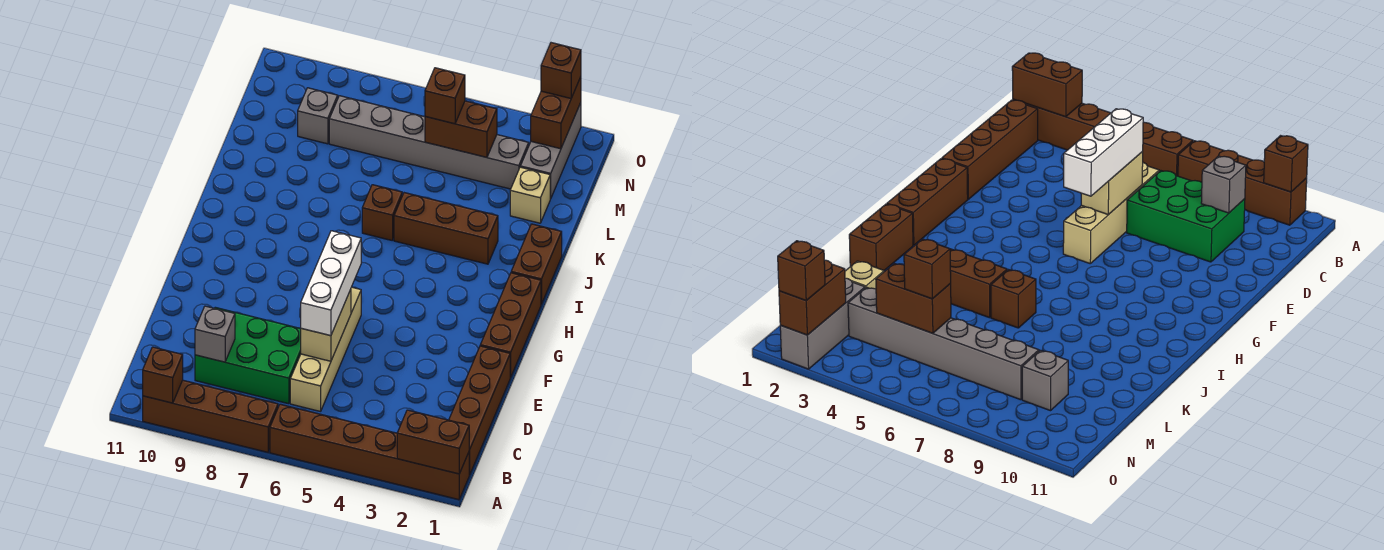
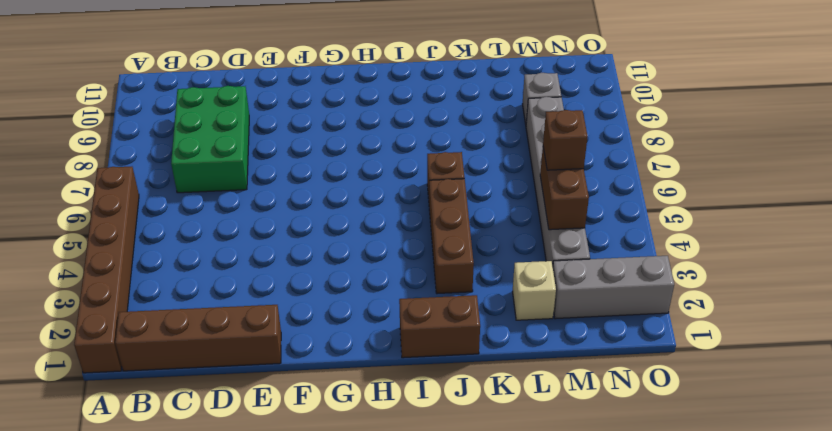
none -> brown 1x4 brick [143,380,278,452]
none -> tan 1x4 brick [290,287,361,411]
none -> brown 1x3 brick [480,273,541,377]

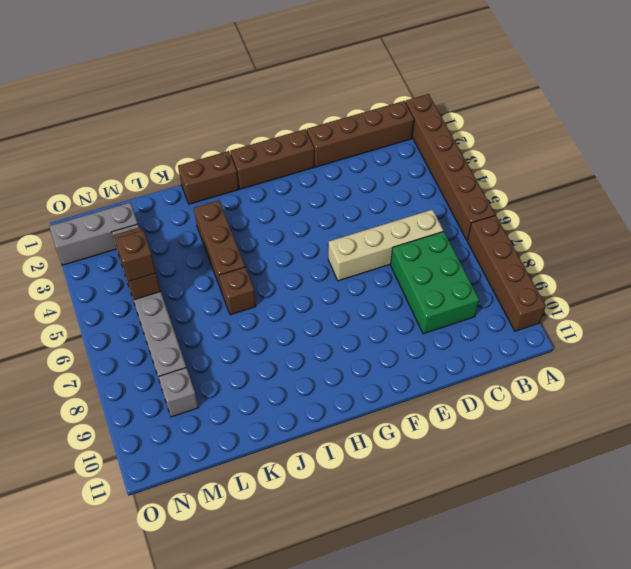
none -> tan 1x1 brick [510,167,550,223]
none -> brown 1x2 brick [397,410,469,474]
none -> brown 1x1 brick [143,347,183,403]

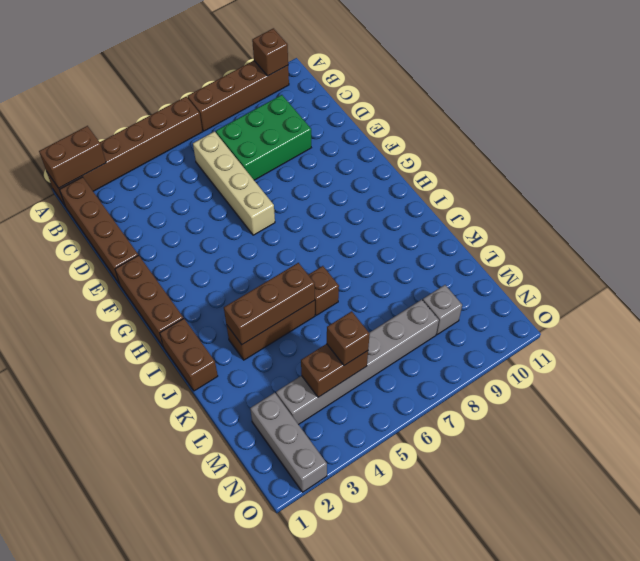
brown 1x3 brick [224,263,315,345] -> none
none -> tan 1x1 brick [510,167,550,223]
none -> grey 1x1 brick [195,306,235,362]
none -> tan 1x2 brick [301,289,351,361]

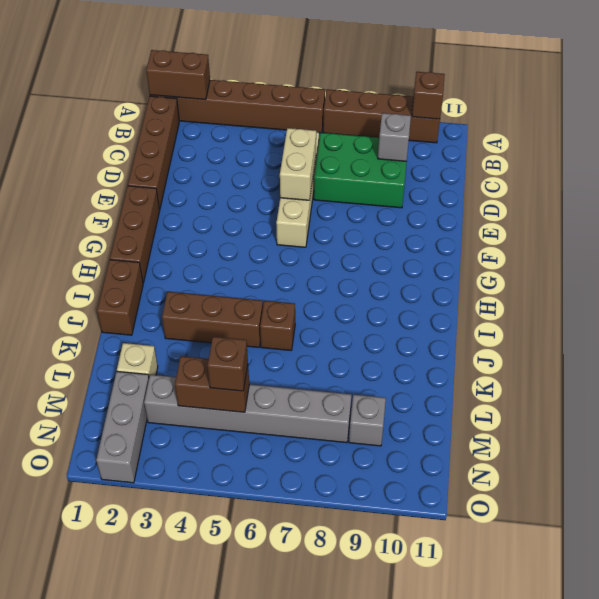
none -> brown 1x2 brick [531,77,581,149]
none -> white 1x3 brick [301,231,361,336]
none -> brown 1x1 brick [541,43,581,98]

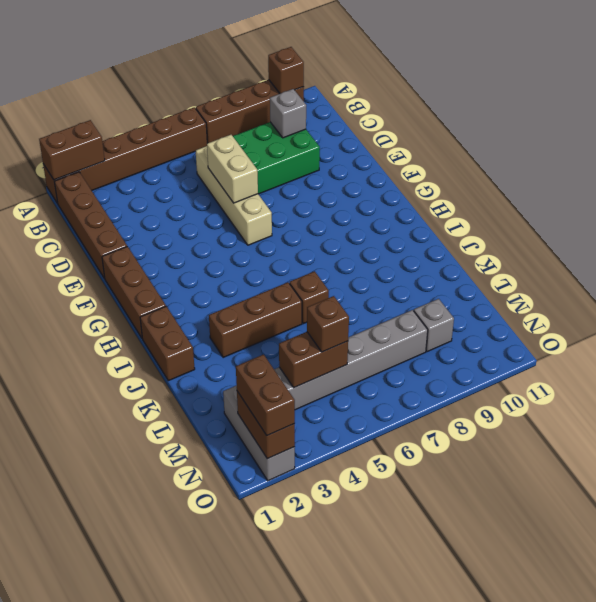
brown 1x2 brick [236,355,295,436] -> brown 1x1 brick [541,43,581,98]
none -> tan 1x1 brick [510,167,550,223]
none -> white 1x3 brick [301,231,361,336]

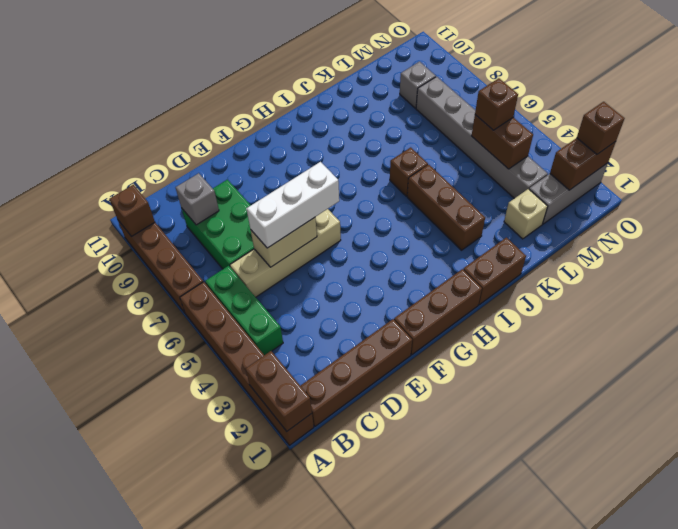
green 1x3 brick [205,266,283,355] -> none

